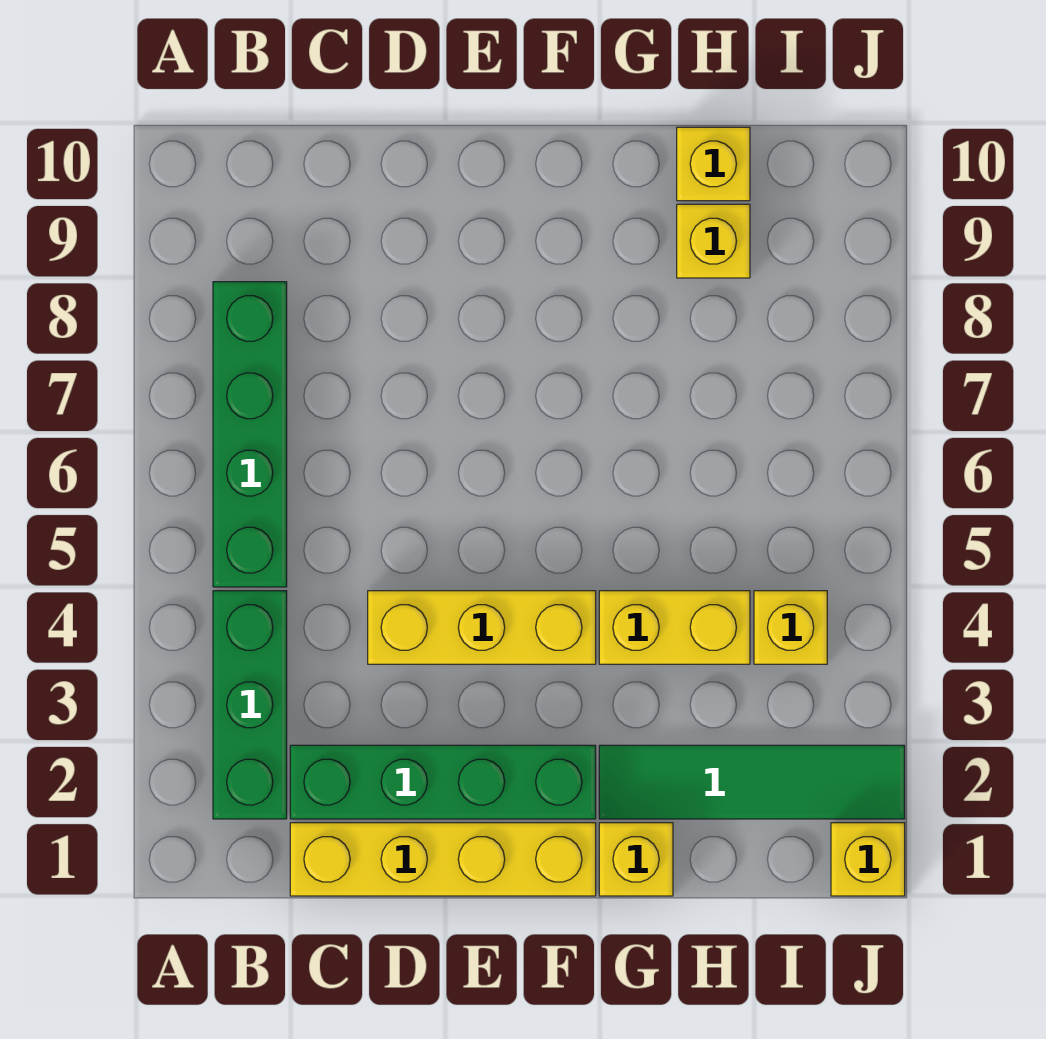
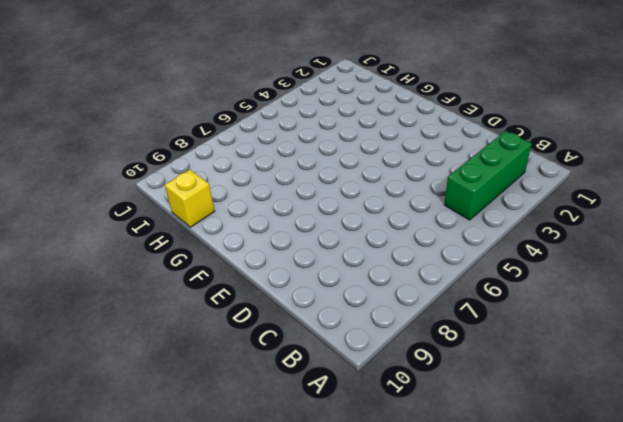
none -> green 1x4 brick [213,282,287,587]
none -> yellow 1x4 brick [290,823,596,896]
none -> green 1x4 brick [290,745,596,819]

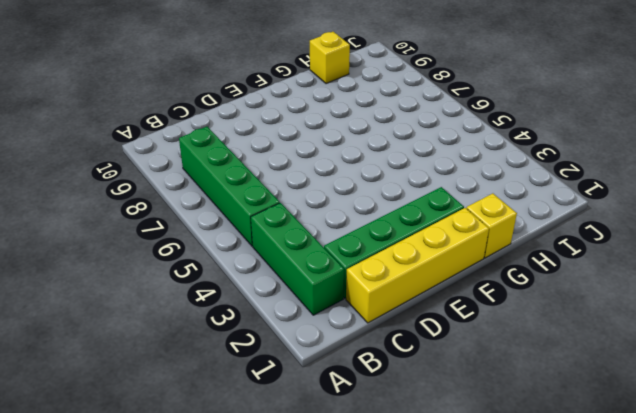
none -> yellow 1x3 brick [368,591,596,664]
none -> green 1x4 tile [599,745,905,819]
none -> yellow 1x2 brick [599,591,750,664]

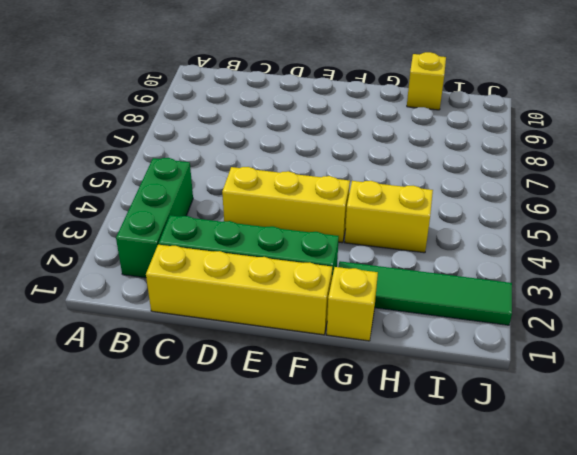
none -> green 1x4 brick [213,282,287,587]
none -> yellow 1x1 brick [677,204,750,278]
none -> yellow 1x1 brick [754,591,827,664]

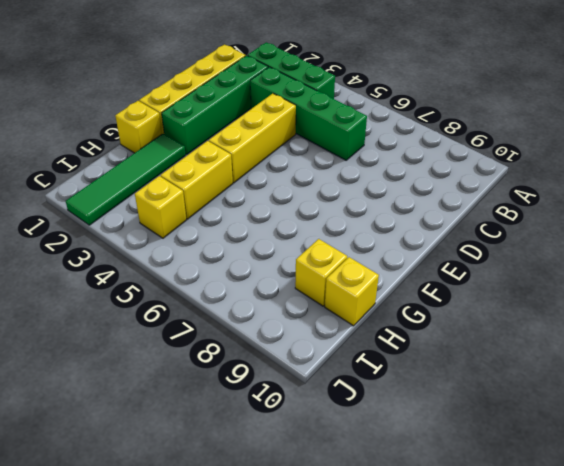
green 1x4 brick [250,67,367,160] -> green 1x4 brick moved to [213,282,287,587]
none -> yellow 1x1 brick [831,823,905,896]

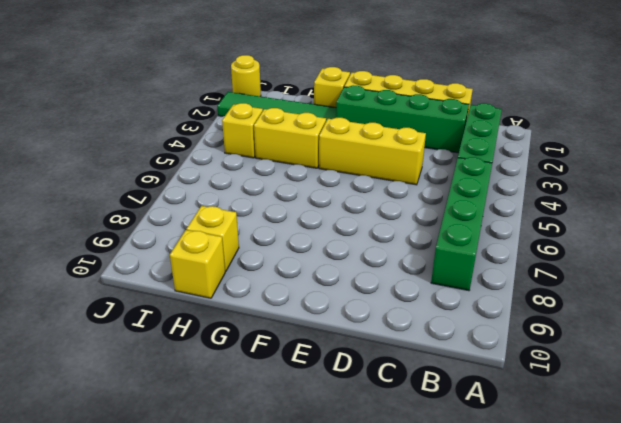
yellow 1x1 round brick [231,55,261,97] -> yellow 1x1 brick [831,823,905,896]

